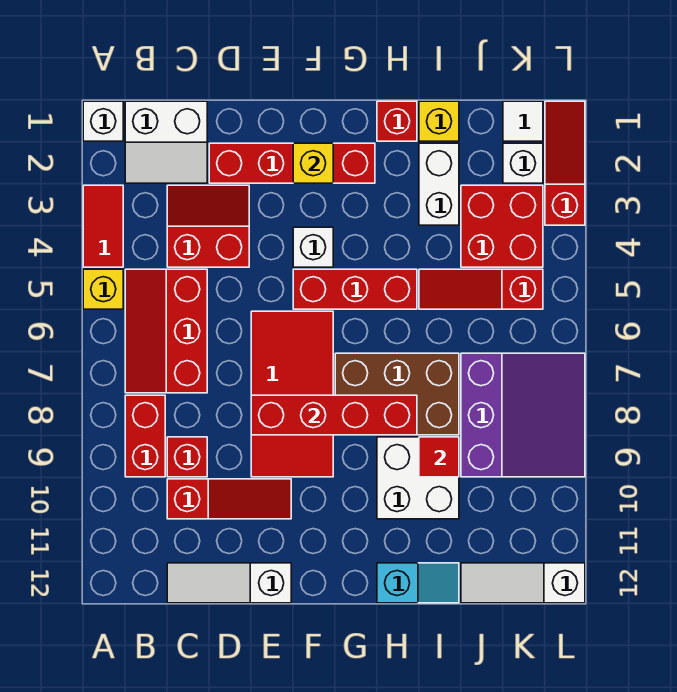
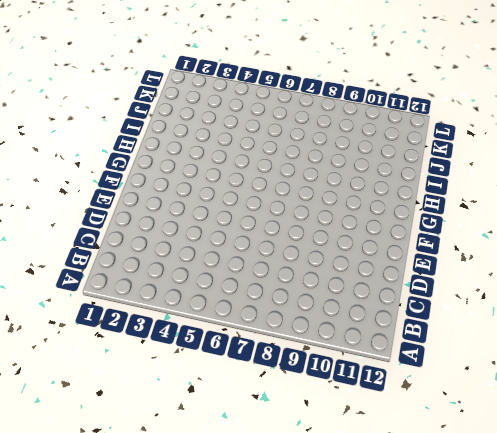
none -> white 1x1 brick [83,101,123,141]
none -> red 1x2 tile [83,185,123,267]
none -> yellow 1x1 brick [83,269,123,309]
none -> white 2x2 slope [125,101,207,183]

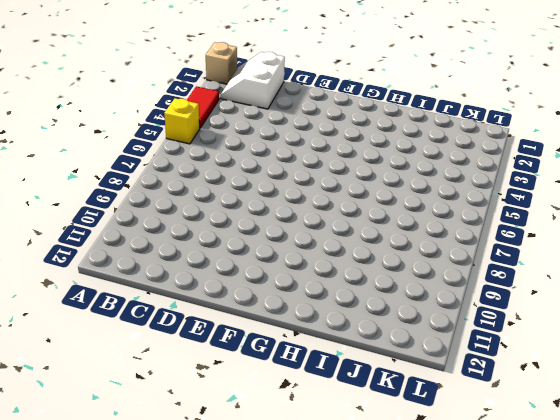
tan 1x1 brick [206,42,237,84] -> white 1x1 brick [83,101,123,141]
white 2x2 slope [221,52,285,109] -> white 2x2 slope turned to [125,101,207,183]
none -> red 2x3 slope [125,269,207,393]
none -> red 1x2 brick [125,395,165,477]
none -> red 2x2 slope [167,185,249,267]
none -> red 1x1 brick [167,437,207,477]

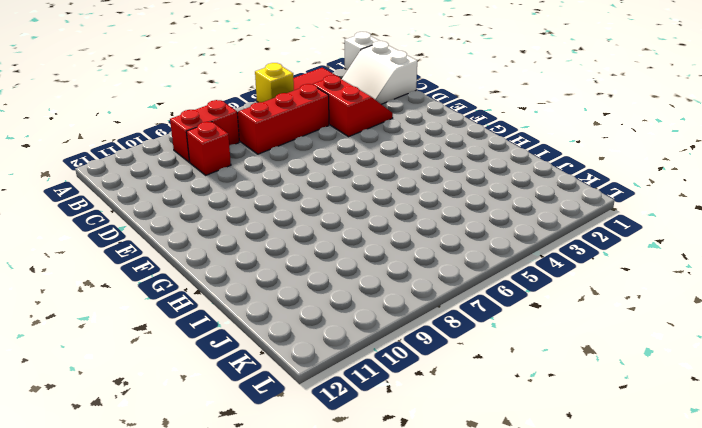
none -> red 1x3 slope [167,479,291,519]
none -> white 1x3 slope [167,563,291,603]
none -> red 1x4 brick [209,143,375,183]
none -> red 2x4 tile [251,311,333,477]

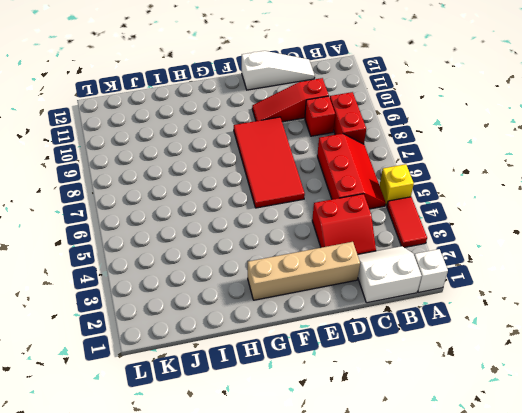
tan 1x4 brick [248,242,360,300] -> red 1x4 brick [209,143,375,183]
none -> white 1x1 brick [293,227,333,267]
none -> red 1x3 brick [293,269,417,309]
none -> brown 2x3 brick [335,353,459,435]
none -> red 1x1 brick [377,101,417,141]

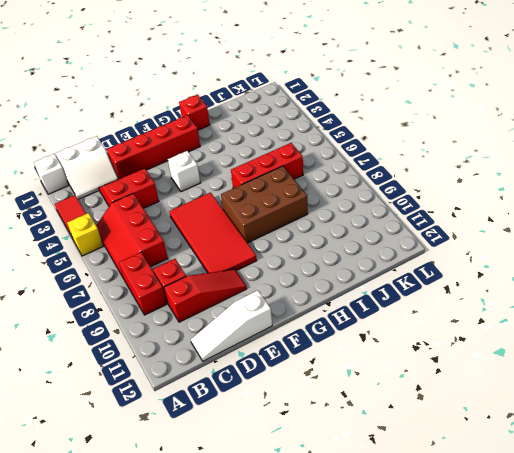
red 1x3 brick [231,143,303,189] -> red 1x3 brick moved to [293,269,417,309]
none -> white 2x2 brick [377,437,459,519]
none -> cyan 1x2 slope [377,563,459,603]
none -> yellow 1x1 brick [419,101,459,141]
none -> white 1x2 brick [419,143,459,225]

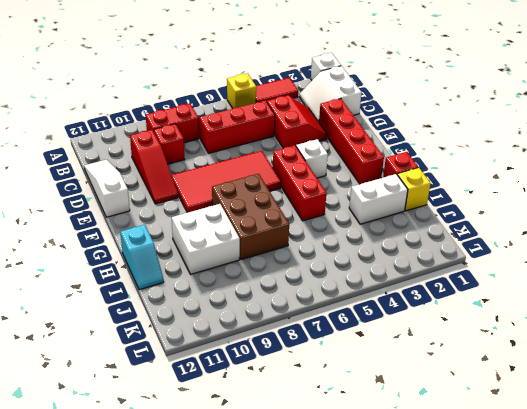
none -> red 1x3 slope [419,269,543,309]
none -> red 2x2 brick [461,185,543,267]
none -> purple 3x3 slope [461,353,585,477]
none -> white 1x3 slope [461,563,585,603]

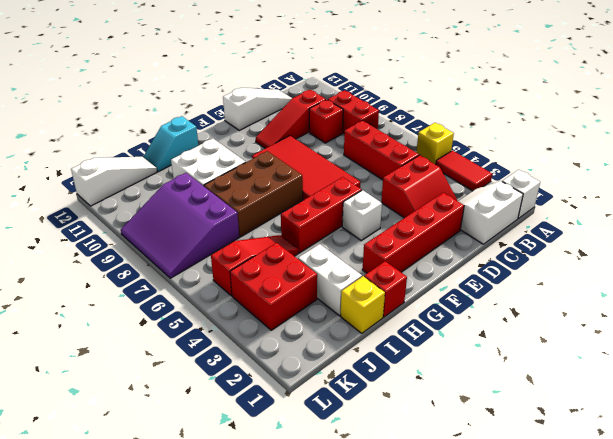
none -> white 1x1 tile [503,101,543,141]
none -> white 1x1 brick [503,143,543,183]
none -> red 1x3 slope [545,101,585,225]
none -> red 1x4 brick [251,395,417,435]

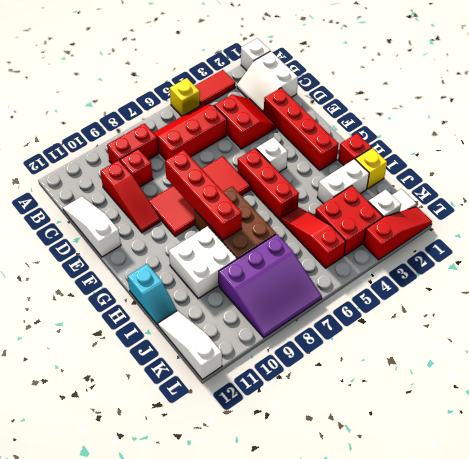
none -> yellow 1x1 brick [293,143,333,183]
none -> red 1x1 tile [419,437,459,477]

